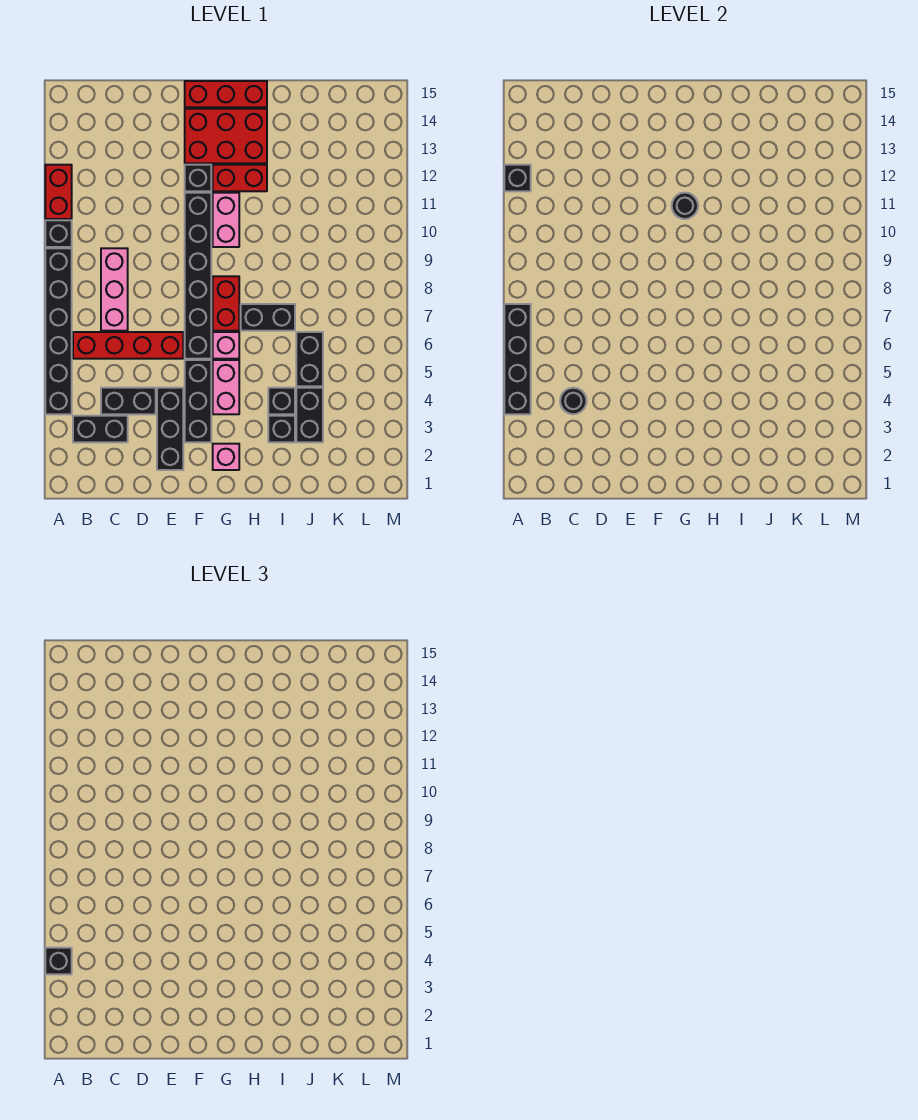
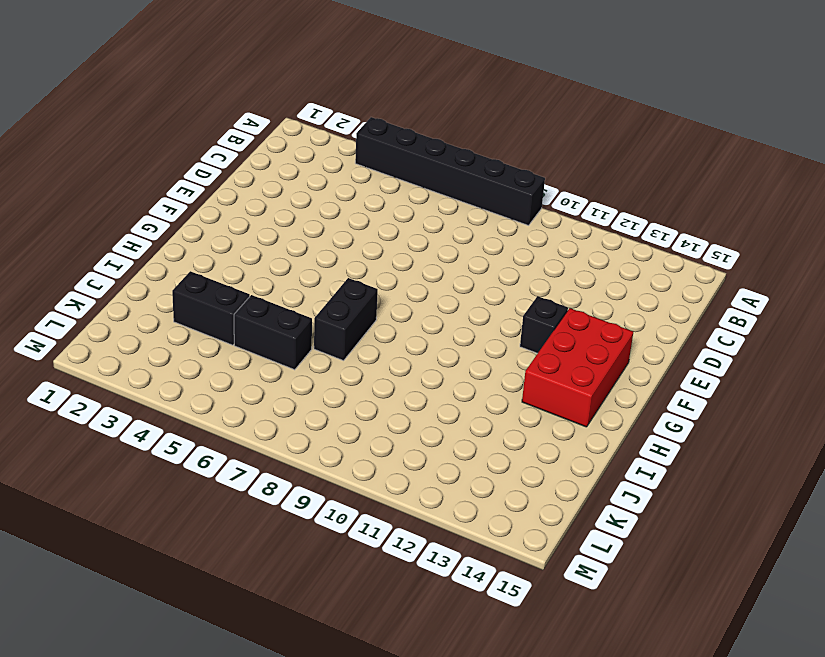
none -> black 1x1 brick [45,220,72,247]
none -> red 1x2 brick [45,165,72,219]
none -> black 1x2 brick [73,416,128,442]

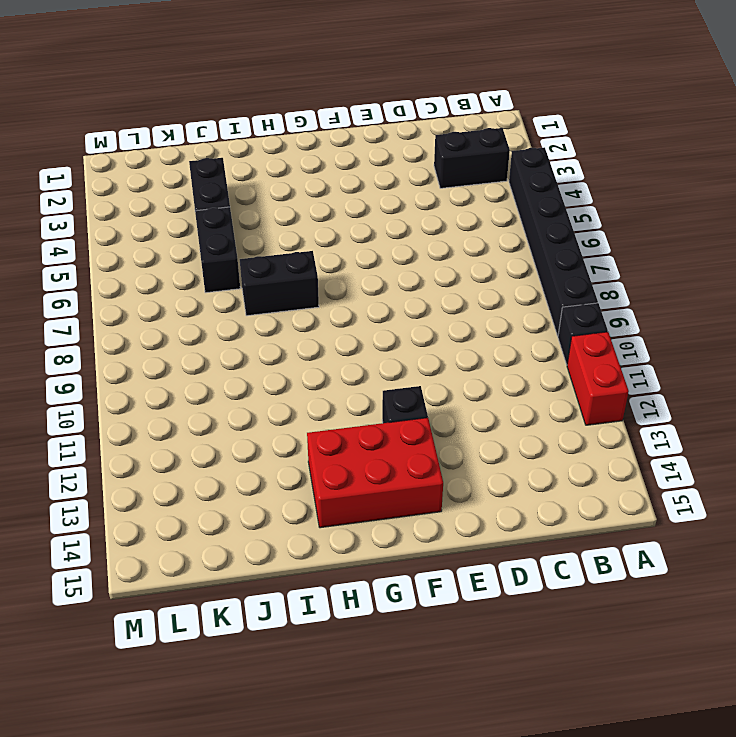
none -> red 1x4 brick [73,332,183,359]
none -> black 1x2 brick [101,388,156,414]
none -> pink 1x3 brick [101,248,128,331]

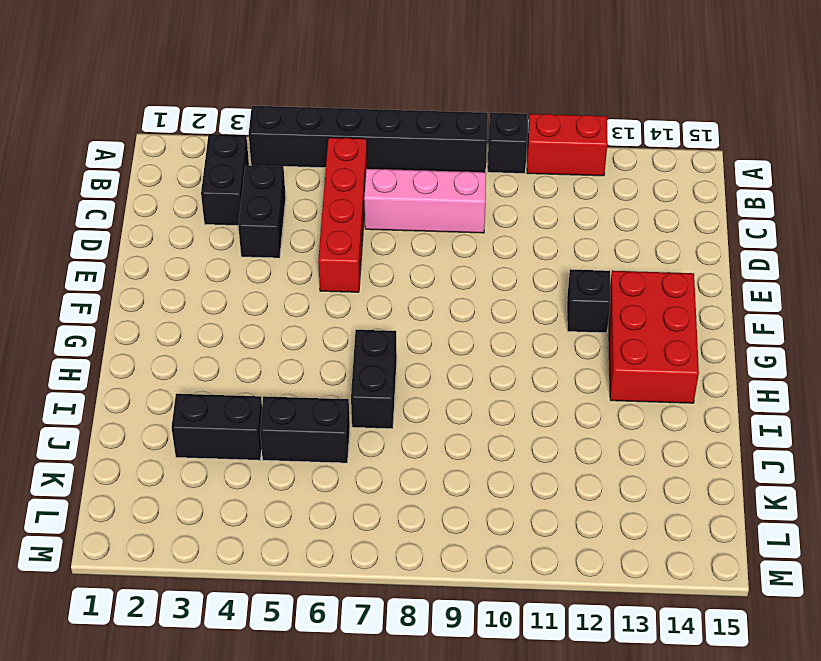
none -> black 1x3 brick [157,388,183,470]
none -> black 1x3 brick [185,360,211,442]
none -> black 1x6 brick [185,193,211,359]

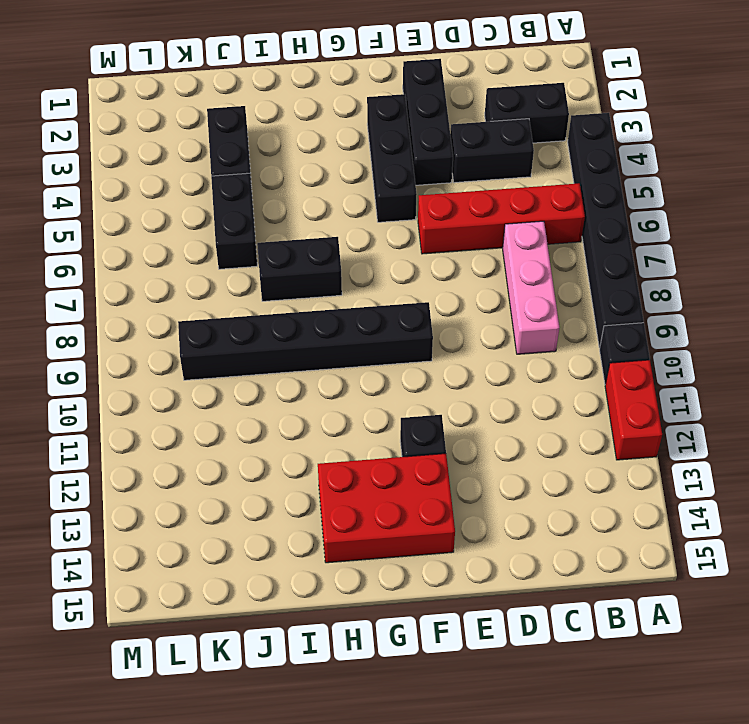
black 1x6 brick [178,302,433,380] -> black 1x6 brick turned to [185,193,211,359]
none -> red 1x3 brick [185,81,267,107]
none -> pink 1x1 brick [213,444,239,470]
none -> pink 1x2 brick [213,360,239,414]

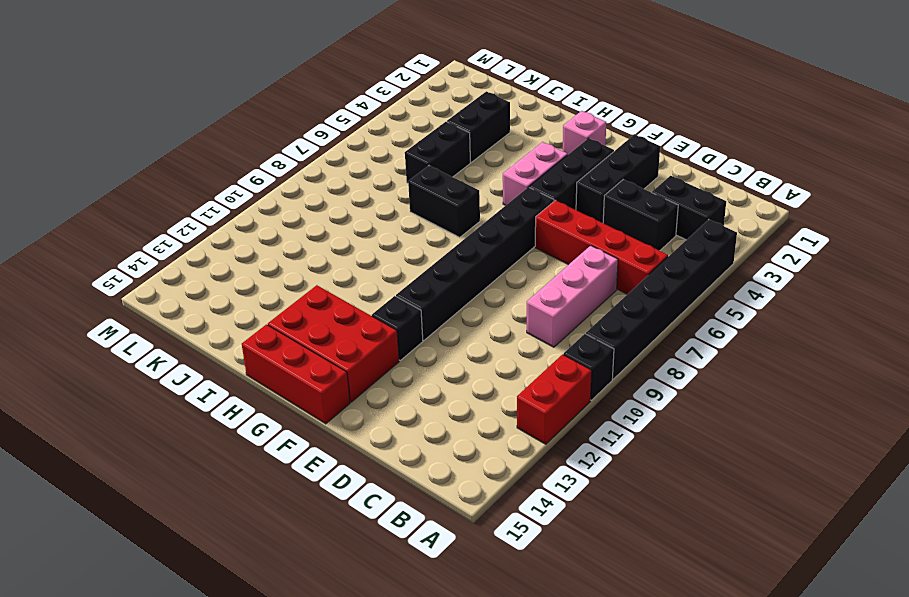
none -> pink 1x1 brick [213,332,239,359]
none -> red 1x2 brick [213,276,239,331]
none -> pink 1x2 brick [213,193,239,247]

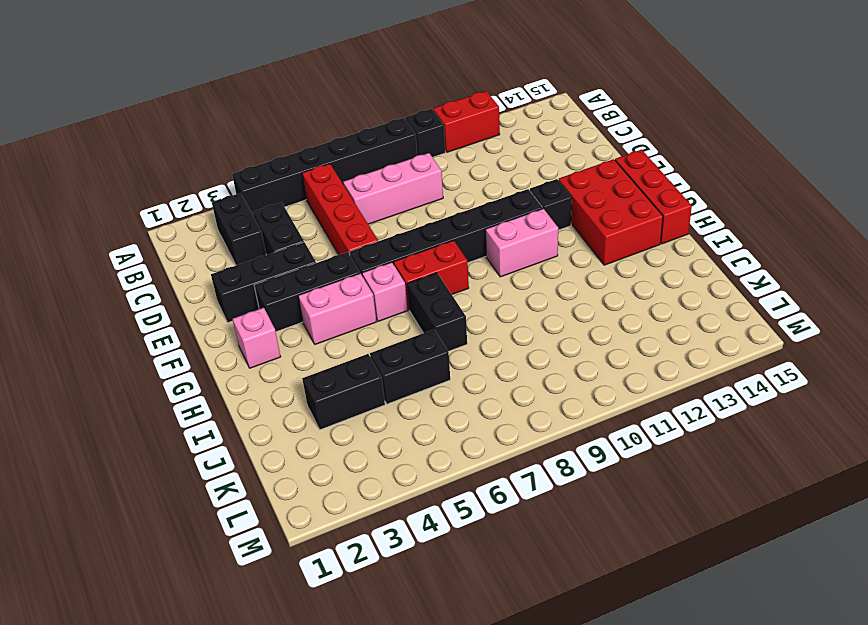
none -> red 1x2 brick [213,165,267,191]
none -> black 1x1 brick [268,416,295,442]
none -> black 1x1 brick [268,388,295,414]

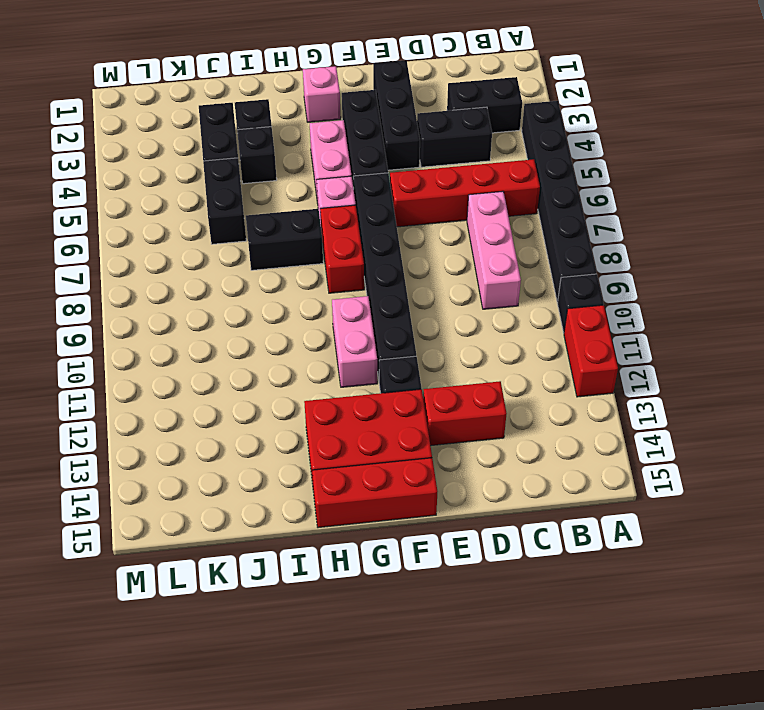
red 1x2 brick [423,381,507,446] -> red 1x2 brick moved to [213,165,267,191]
none -> black 1x4 brick [504,304,531,414]
none -> black 1x1 brick [504,165,531,191]
none -> black 1x1 round brick [560,388,587,414]

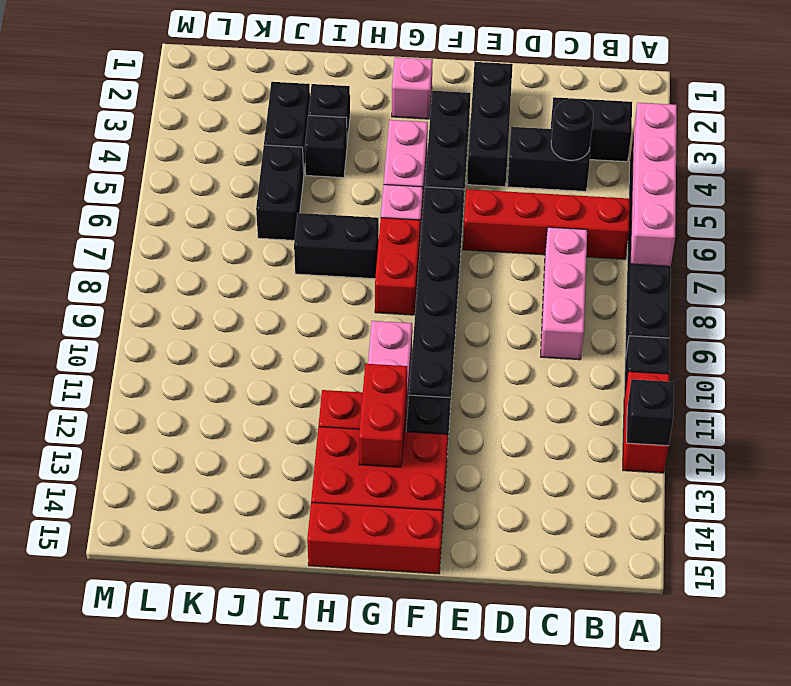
pink 1x4 brick [631,103,677,266] -> black 1x4 brick [504,304,531,414]
red 1x2 brick [359,364,407,467] -> none
none -> black 1x1 round brick [672,193,698,219]
none -> black 1x1 brick [45,948,72,974]

